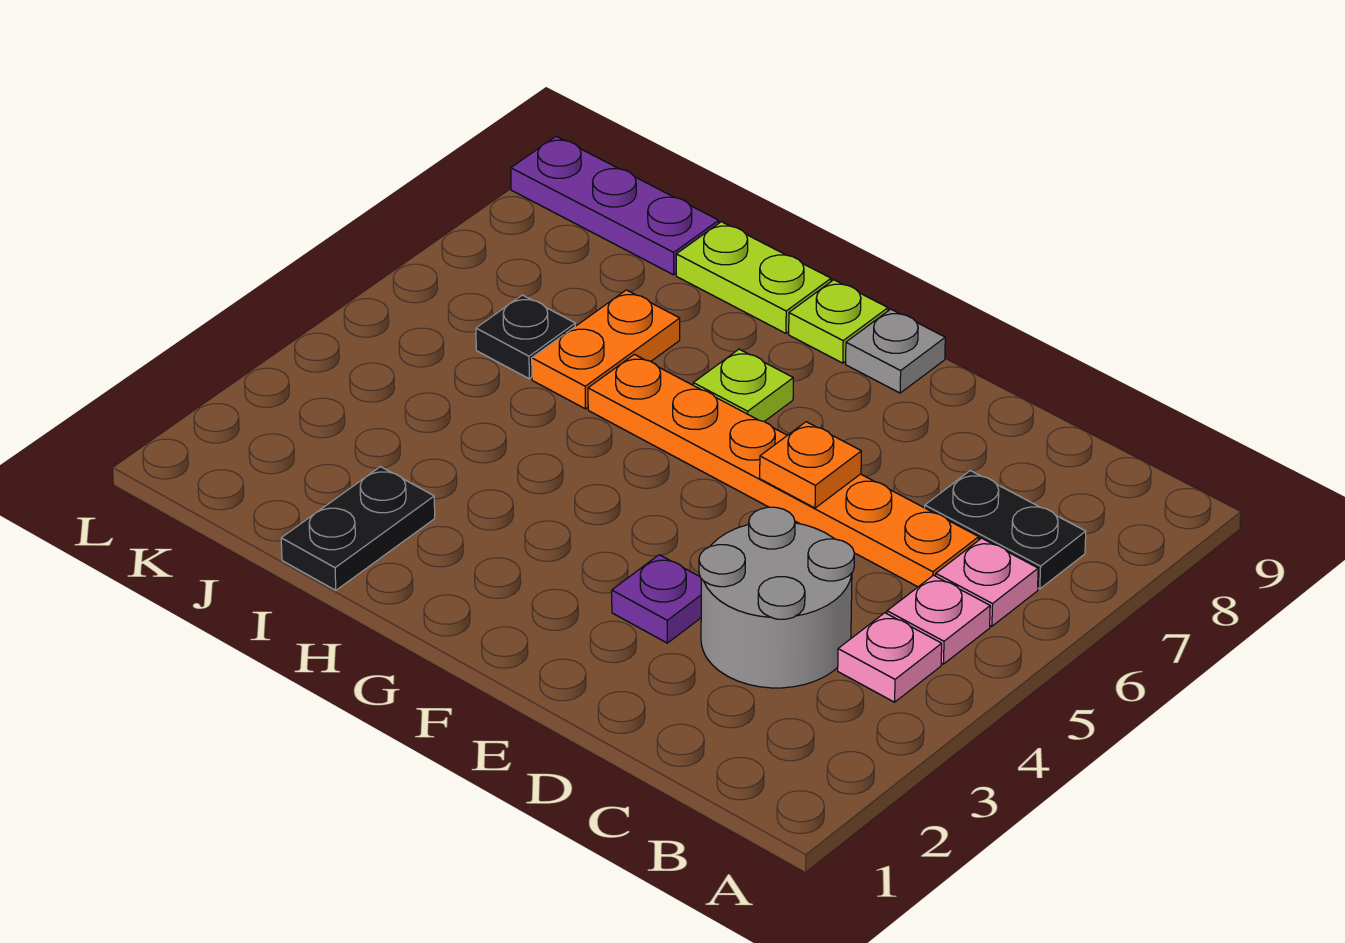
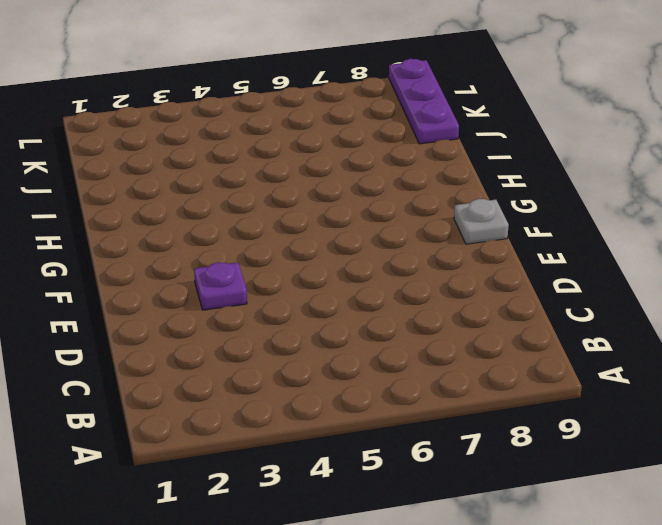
none -> pink 1x1 plate [838,613,942,702]
none -> pink 1x1 plate [887,575,990,664]
none -> pink 1x1 plate [936,538,1038,626]

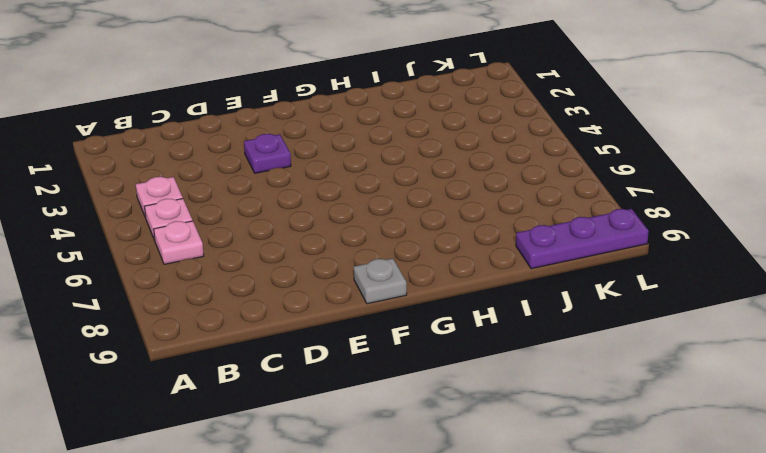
none -> black 1x2 plate [924,471,1086,589]
none -> grey 2x2 round brick [699,507,854,688]
none -> orange 1x6 plate [588,354,979,587]

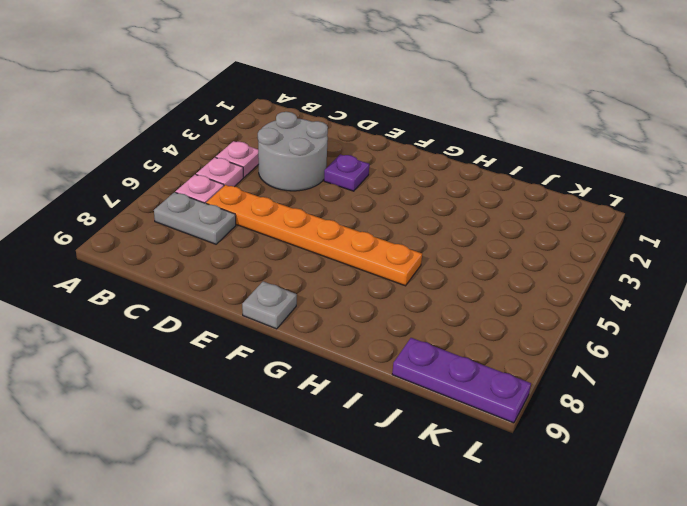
grey 1x2 plate [154,192,236,244] -> black 1x2 plate [924,471,1086,589]
none -> lime 1x1 plate [693,349,793,422]
none -> lime 1x1 plate [789,280,888,363]
none -> lime 1x2 plate [676,222,831,333]

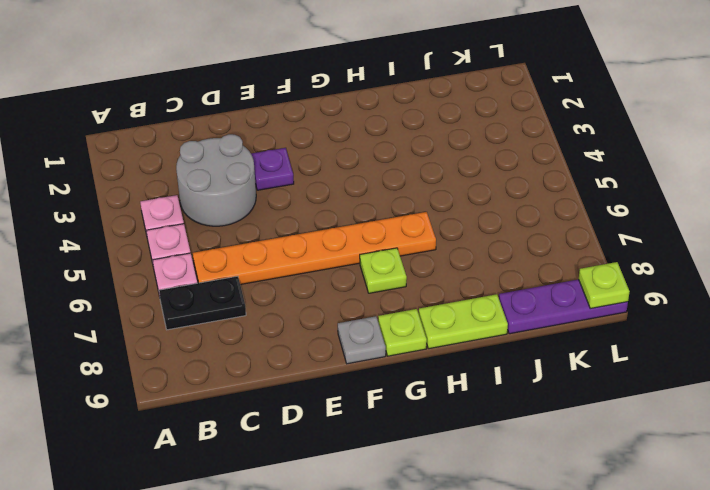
lime 1x1 plate [579,262,630,309] -> none
none -> black 1x2 plate [281,467,435,590]
none -> orange 1x2 plate [532,290,680,409]
none -> black 1x1 plate [476,295,575,379]

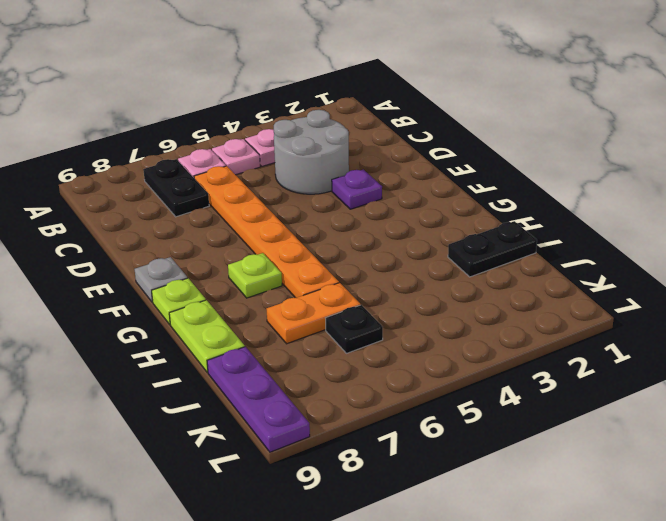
none -> orange 1x1 plate [760,422,861,508]

